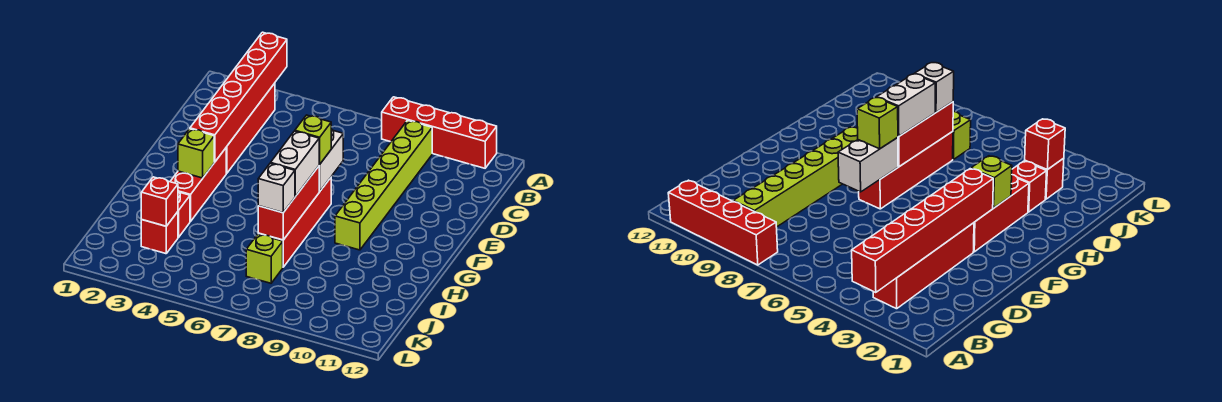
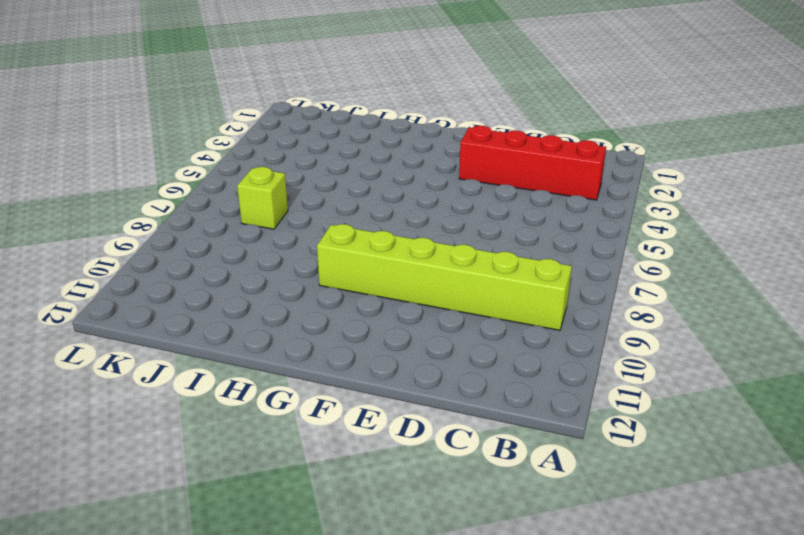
none -> red 1x4 brick [382,97,497,168]
none -> red 1x3 brick [170,148,226,221]
none -> red 1x4 brick [258,178,331,267]

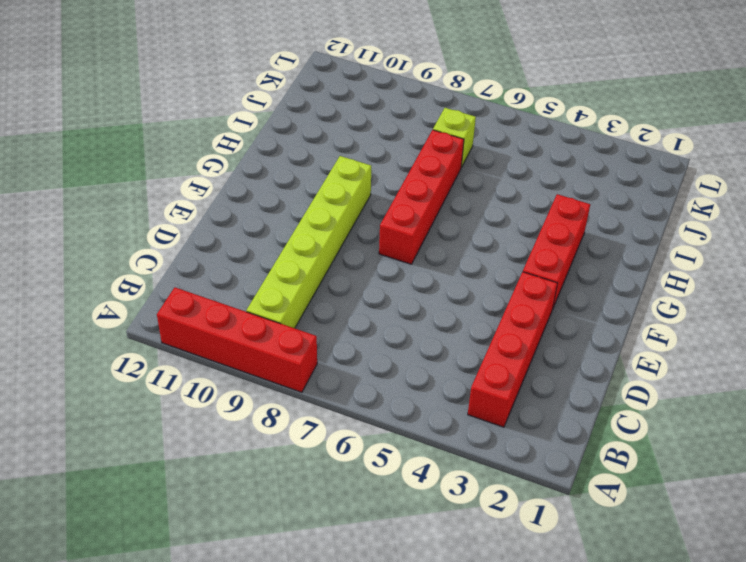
none -> red 1x1 brick [178,191,190,238]
none -> red 1x1 brick [141,212,178,254]
none -> red 1x6 brick [190,32,287,162]

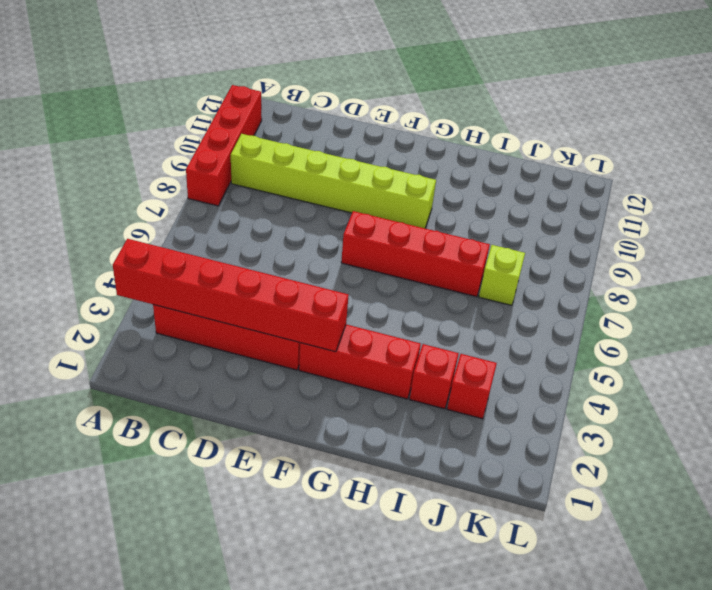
none -> white 1x2 brick [319,129,343,191]
none -> lime 1x1 brick [178,129,214,178]
none -> red 1x3 brick [258,166,320,240]

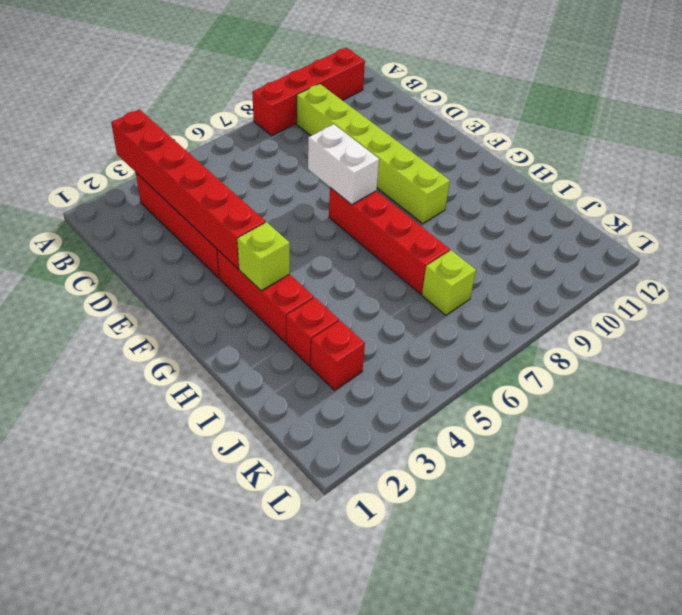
none -> red 1x3 brick [258,166,320,240]
none -> red 1x1 brick [141,177,178,226]
none -> lime 1x1 brick [295,115,331,164]

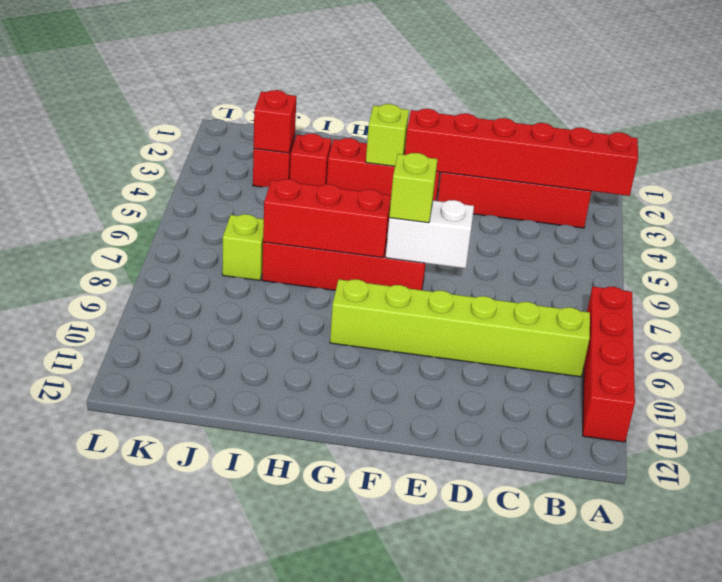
none -> white 1x2 brick [271,131,320,197]
none -> white 1x1 brick [258,163,295,213]

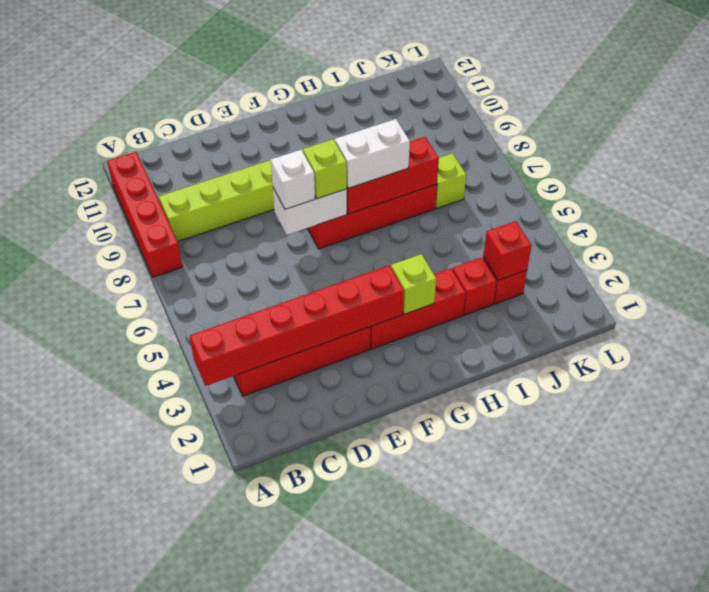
white 1x1 brick [271,150,315,209] -> white 1x1 brick moved to [258,163,295,213]

